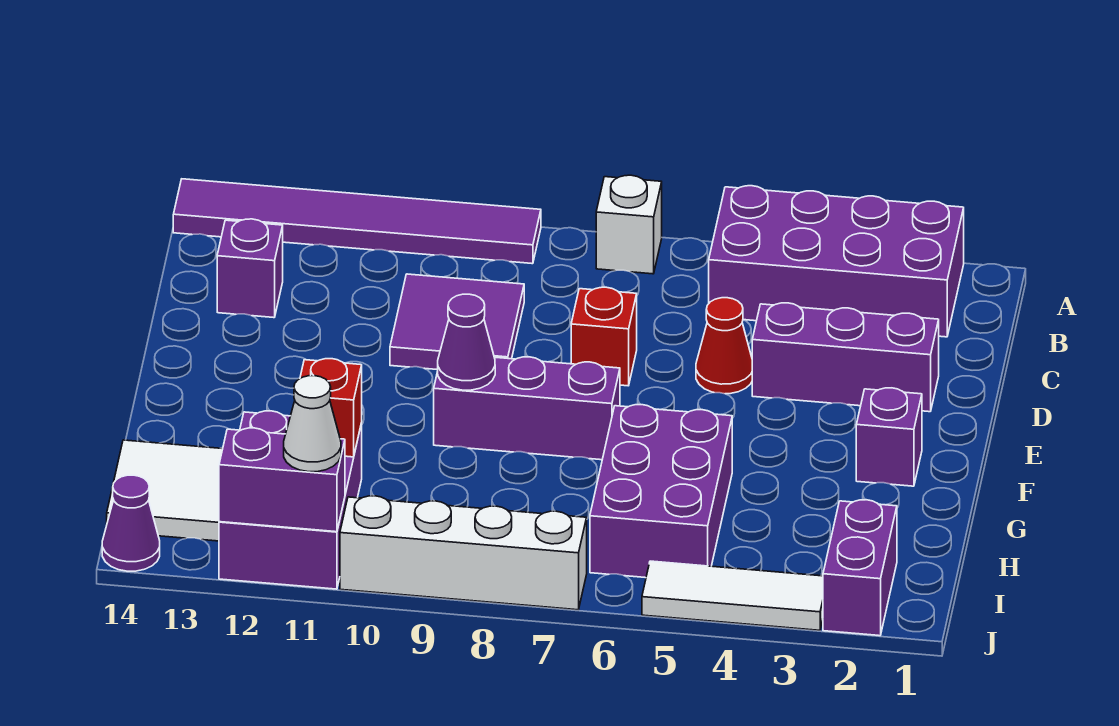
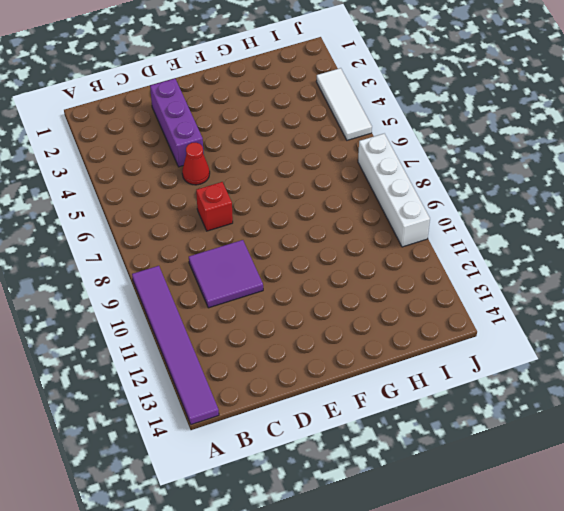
none -> purple 2x4 brick [709,186,964,337]
none -> white 1x1 brick [596,175,662,274]
none -> purple 1x1 brick [217,219,283,318]

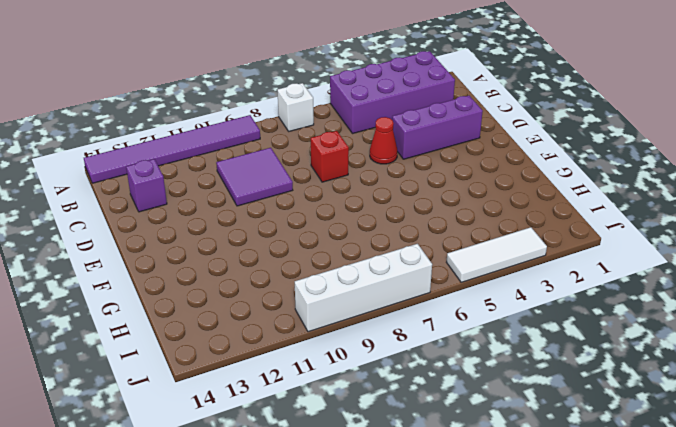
none -> purple 1x1 brick [856,388,922,486]
none -> purple 1x3 brick [434,357,620,460]
none -> purple 2x3 brick [590,405,732,578]

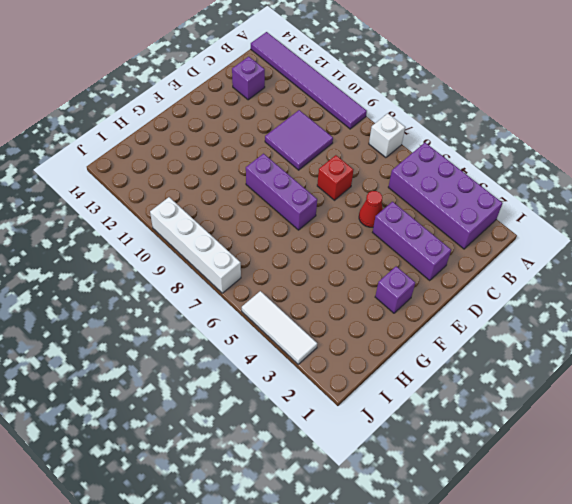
none -> purple 2x3 brick [590,405,732,578]
none -> purple 2x3 brick [219,411,362,589]
none -> white 2x2 tile [107,440,223,541]

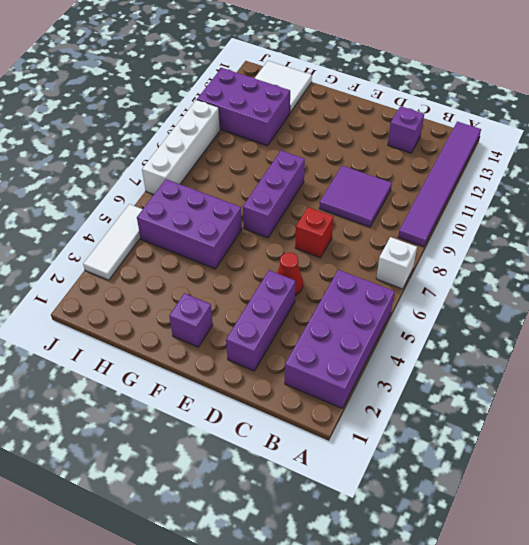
none -> purple 1x2 brick [823,500,897,636]
none -> purple 1x1 cone [102,475,160,571]
none -> purple 1x1 cone [438,294,495,390]

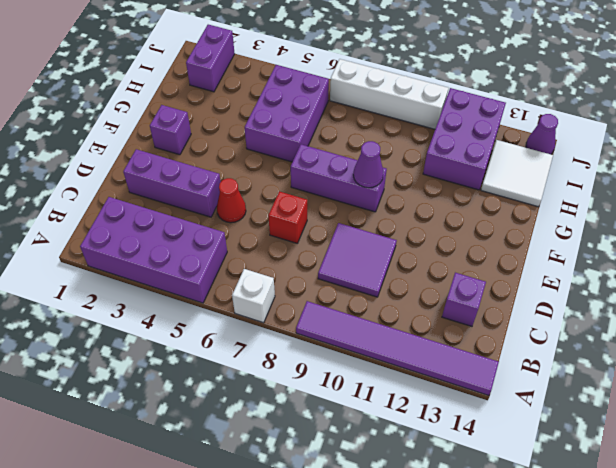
none -> white 1x3 tile [642,561,823,630]
none -> red 1x1 brick [300,359,362,457]
none -> purple 1x2 brick [219,428,345,532]

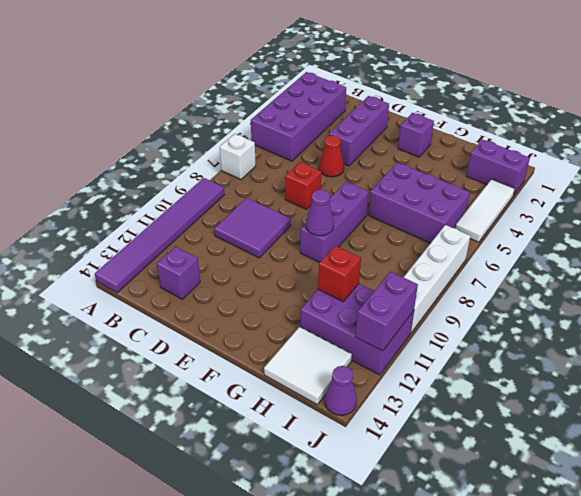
none -> white 1x1 cone [284,376,341,472]

